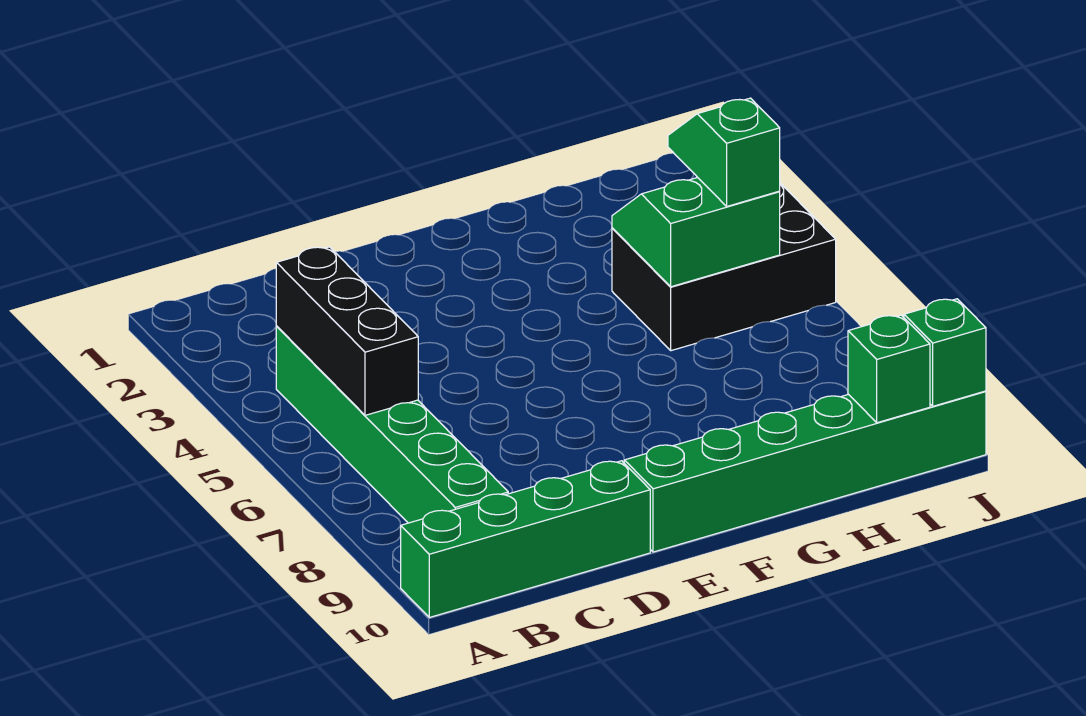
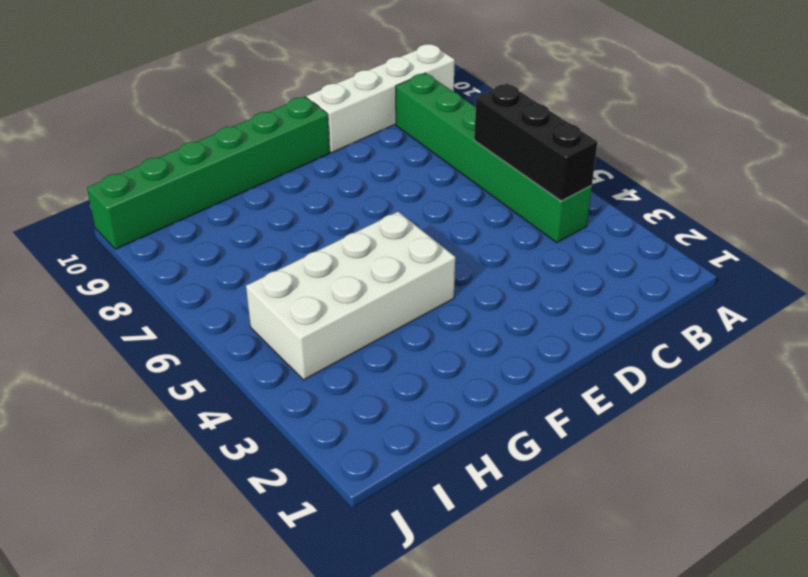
white 1x4 brick [307,44,455,153] -> green 1x4 brick [401,461,650,617]
white 2x4 brick [246,212,455,380] -> black 2x3 brick [612,183,836,351]
none -> green 2x2 slope [612,178,780,287]
none -> green 1x1 brick [848,315,930,423]

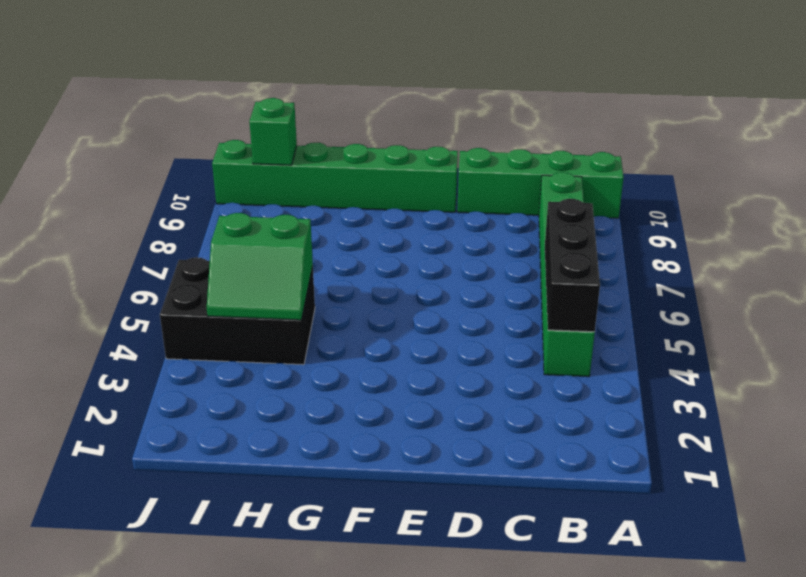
none -> green 1x1 brick [904,299,986,406]
none -> green 1x2 slope [668,98,780,206]

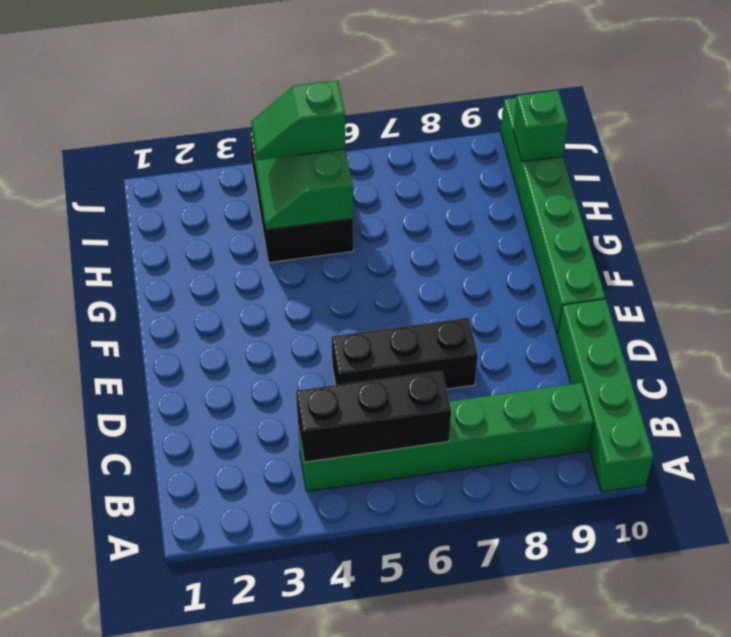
black 1x3 brick [332,318,478,389] -> none
none -> green 1x1 brick [904,299,986,406]

